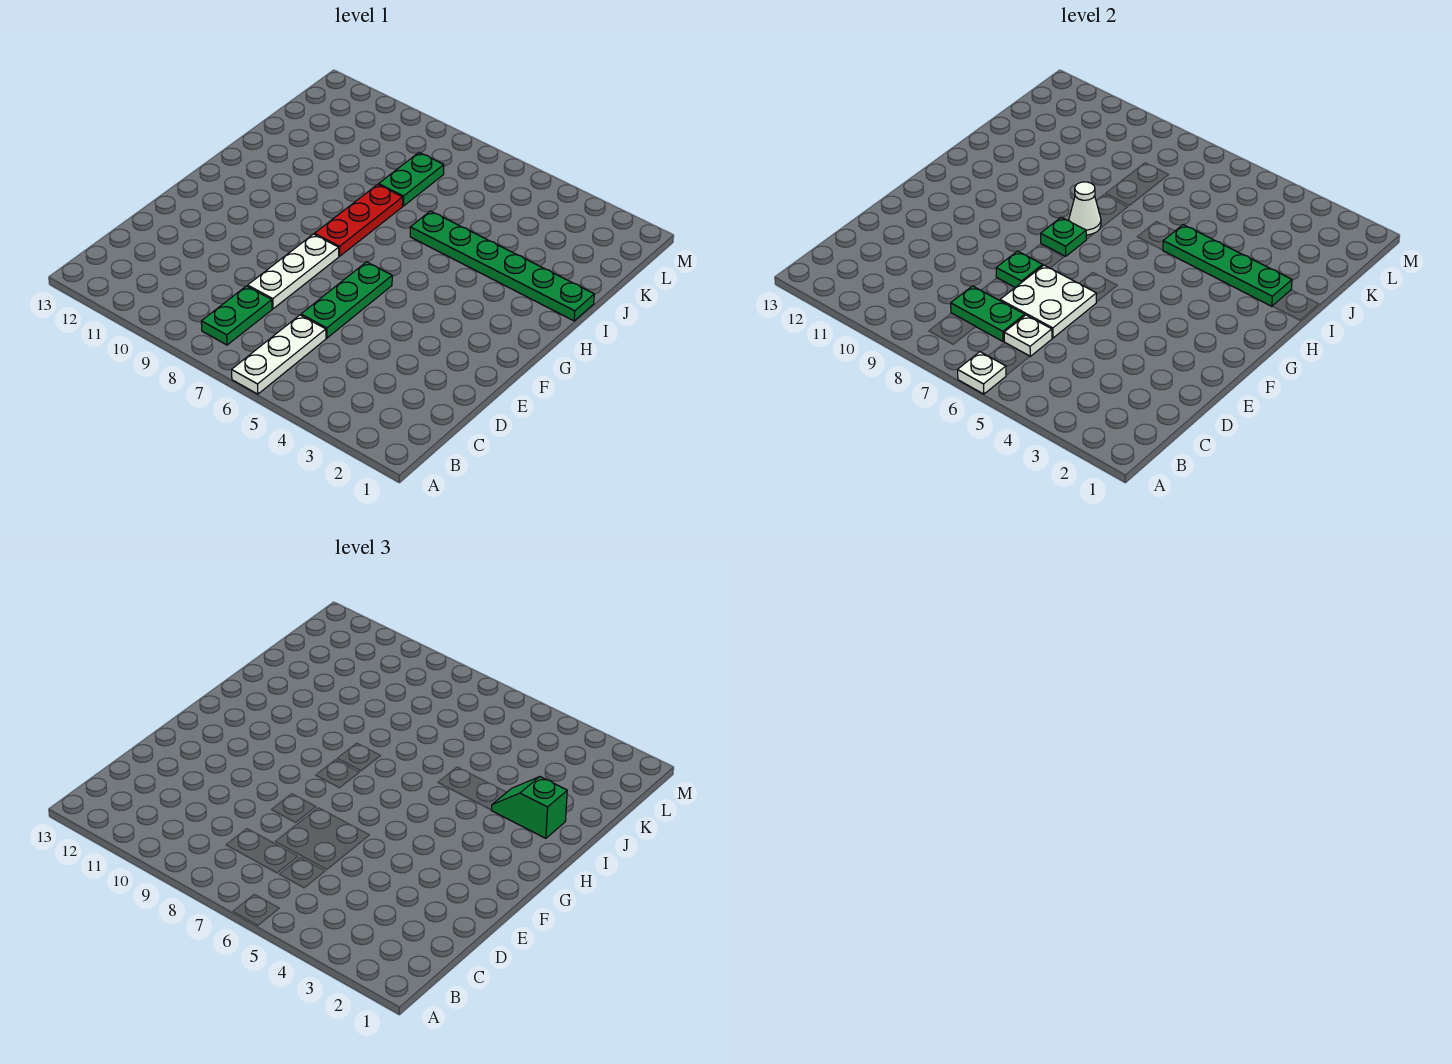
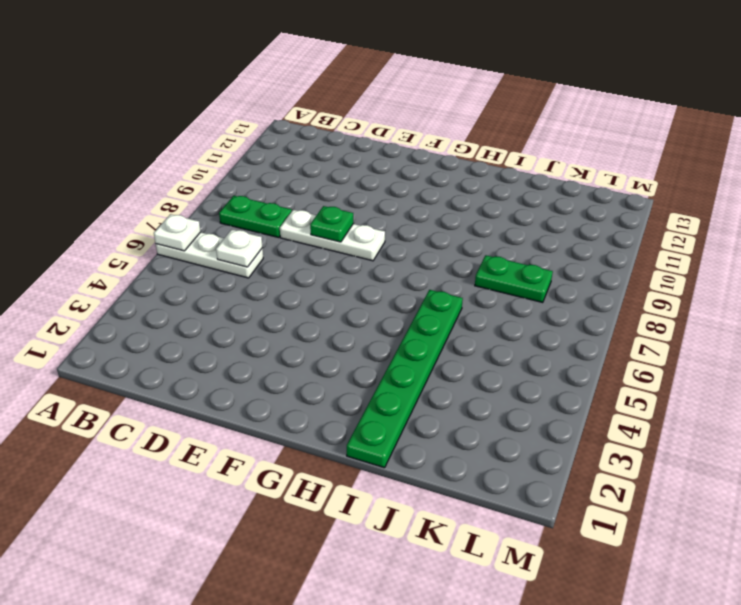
none -> green 1x3 plate [301,262,392,338]
none -> red 1x3 plate [315,184,403,256]
none -> green 1x2 plate [951,286,1025,341]

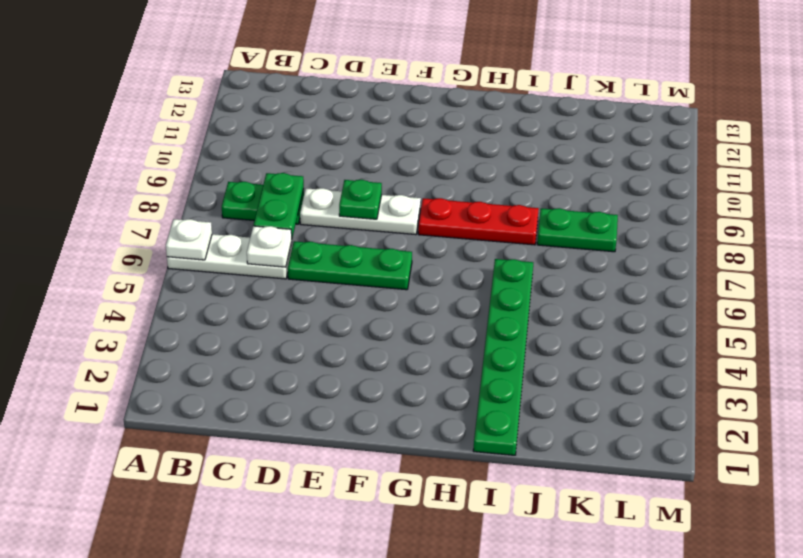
none -> white 2x2 plate [1000,265,1096,338]
none -> green 1x1 plate [1041,217,1086,256]
none -> white 1x1 cone [1069,182,1101,235]

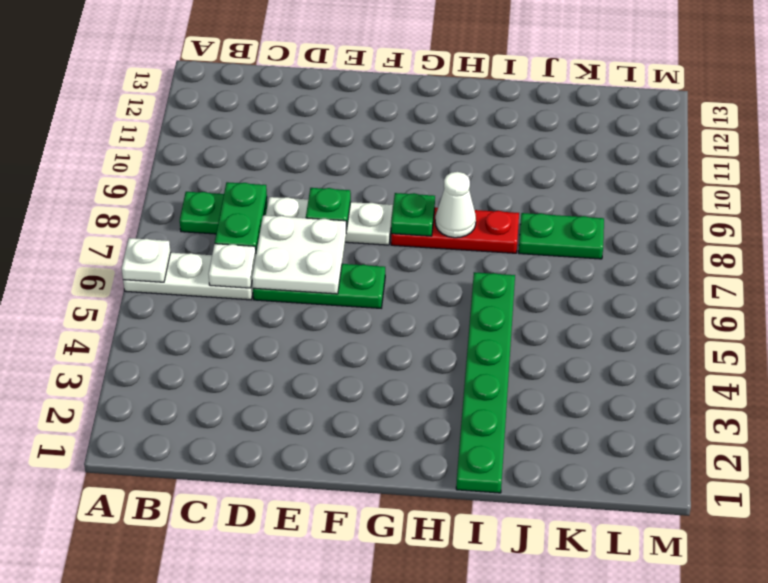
none -> green 1x4 plate [1163,225,1292,306]
none -> green 1x2 slope [491,777,567,838]

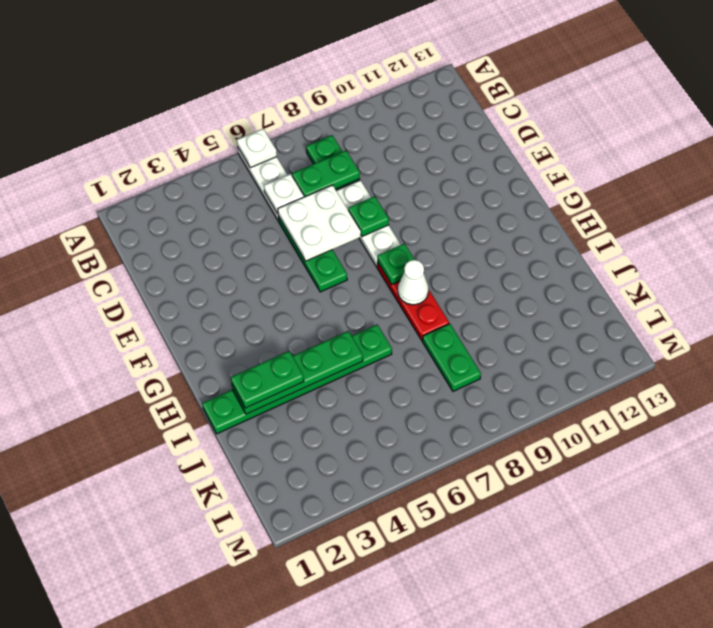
green 1x2 plate [231,351,304,408] -> green 1x2 slope [491,777,567,838]

